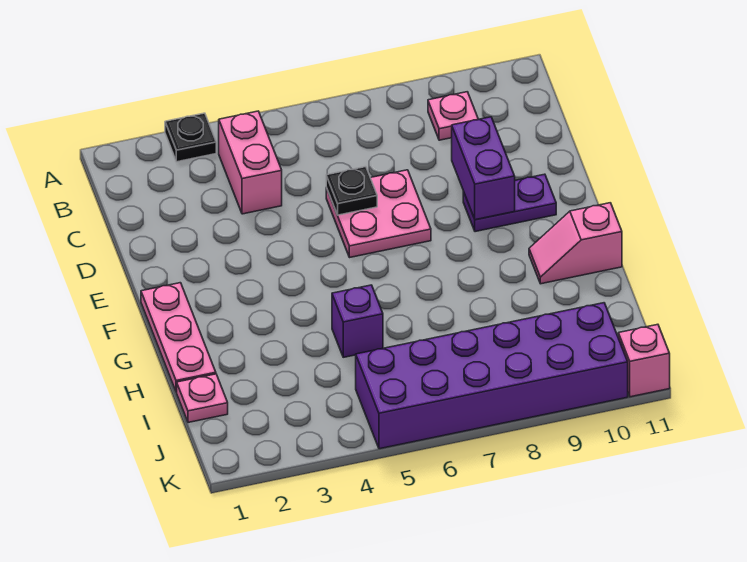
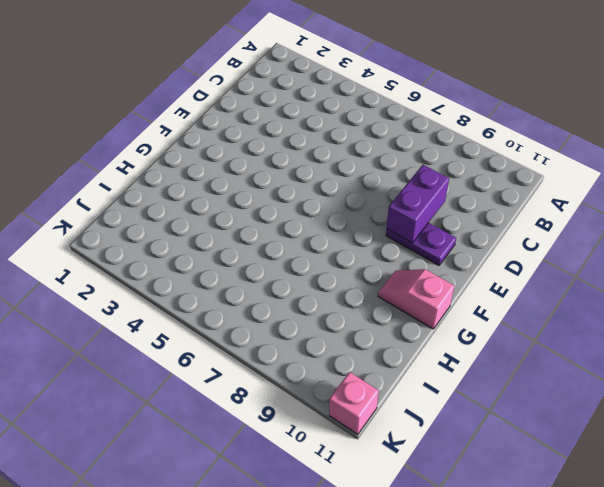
none -> black 1x1 plate [165,113,216,162]
none -> pink 1x2 brick [219,111,282,214]
none -> pink 1x1 plate [428,92,478,140]

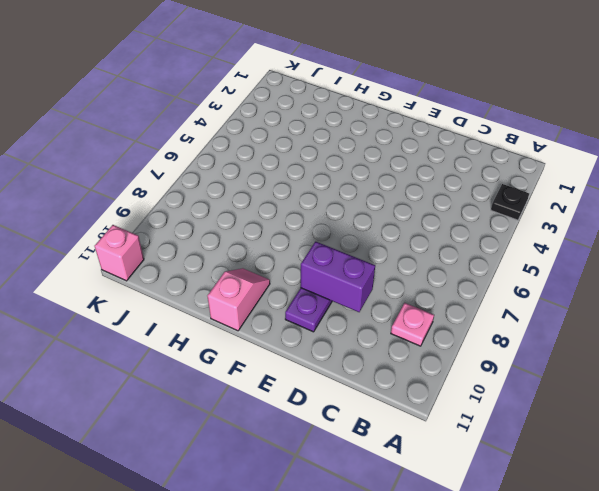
none -> pink 1x2 brick [219,111,282,214]
none -> pink 2x2 plate [326,170,431,257]
none -> pink 1x3 plate [141,283,216,392]

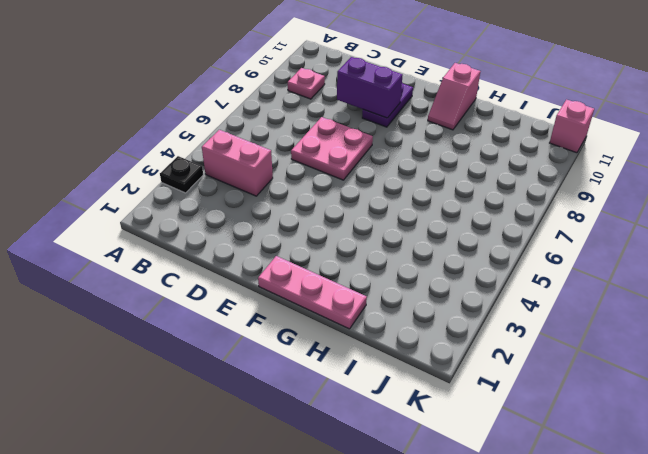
none -> purple 1x1 brick [332,285,383,357]
none -> pink 1x1 plate [177,374,228,423]
none -> purple 2x6 brick [356,303,628,449]

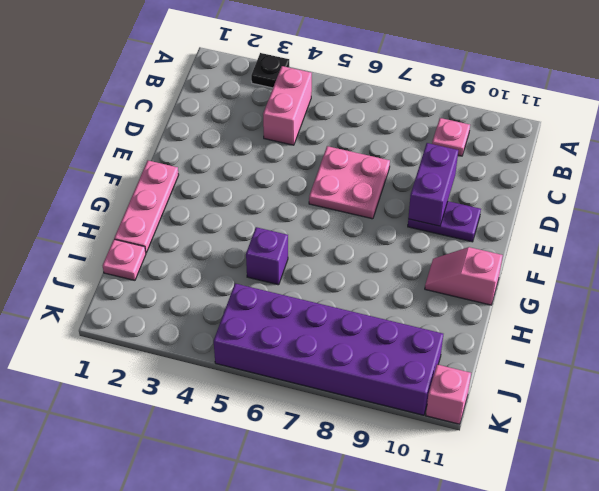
none -> black 1x1 plate [326,167,377,215]

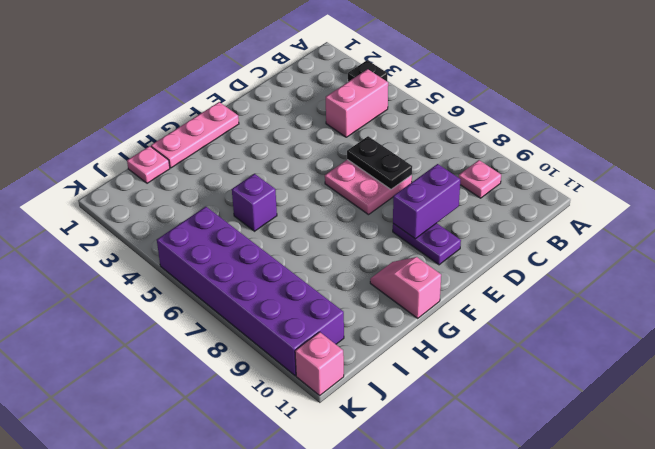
black 1x2 plate [347,136,412,189] -> black 1x1 plate [326,167,377,215]

